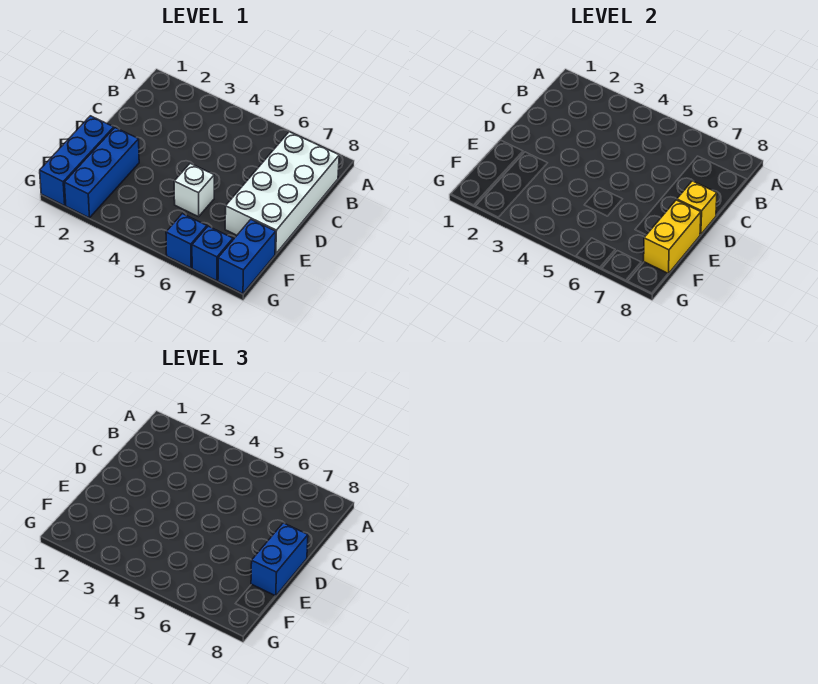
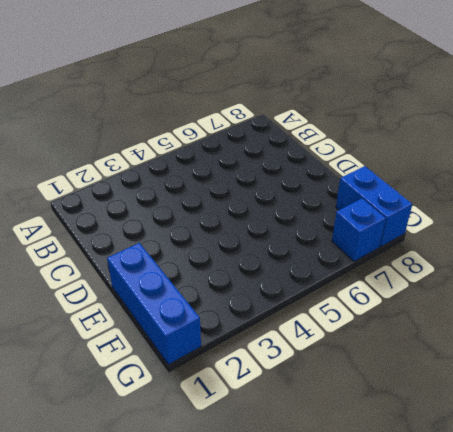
none -> white 2x4 brick [225,132,339,254]
none -> blue 1x3 brick [64,128,139,218]

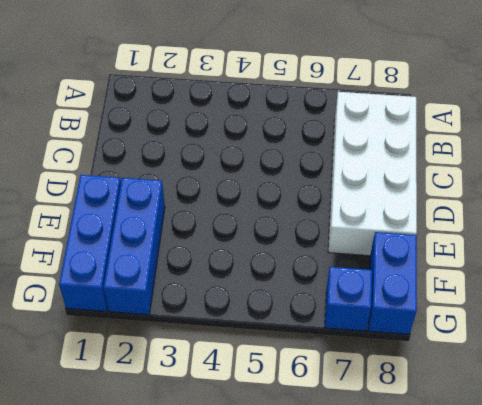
none -> white 1x1 brick [174,163,214,217]
none -> blue 1x1 brick [166,214,207,268]

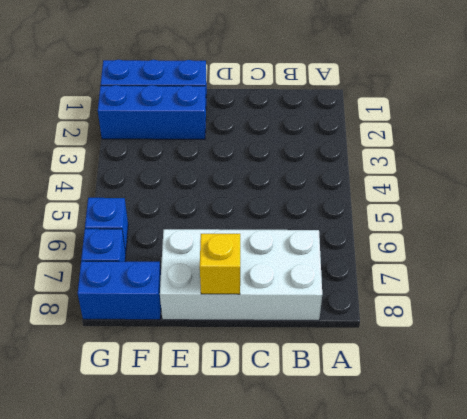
none -> white 1x1 brick [174,163,214,217]
none -> yellow 1x2 brick [644,200,701,274]

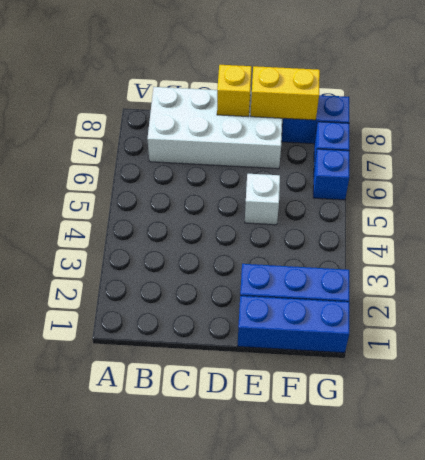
none -> blue 1x2 brick [251,523,308,596]

